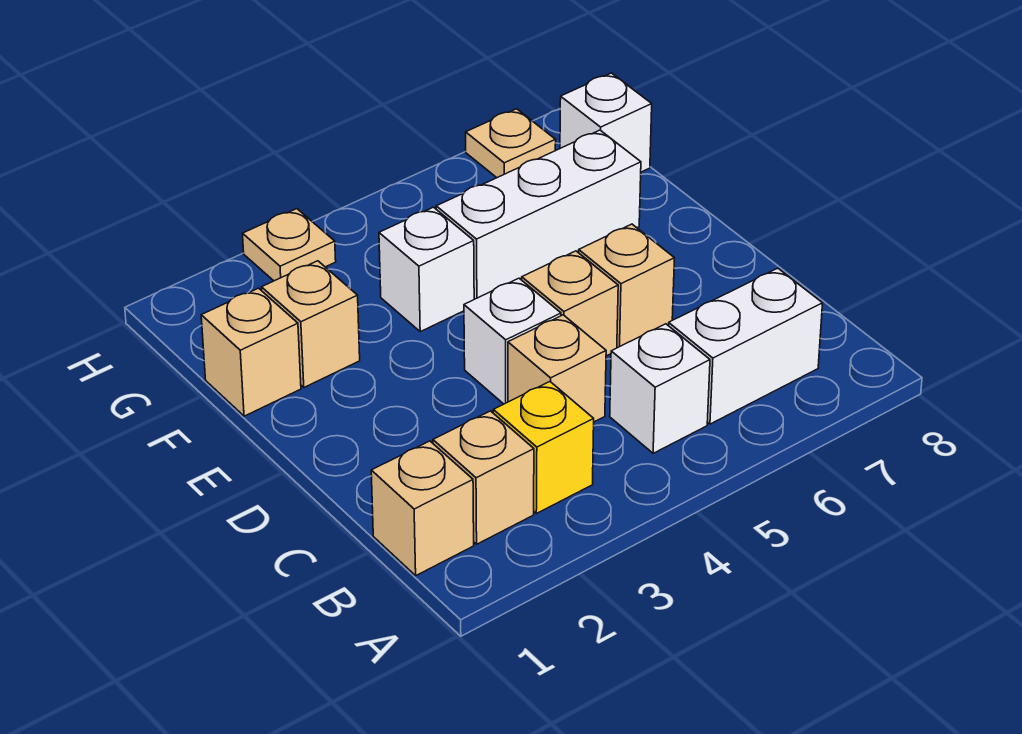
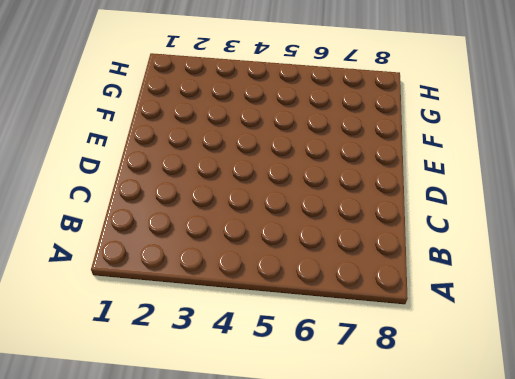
none -> tan 1x1 brick [371,441,474,575]
none -> tan 1x1 brick [433,411,534,544]
none -> yellow 1x1 brick [493,382,594,514]

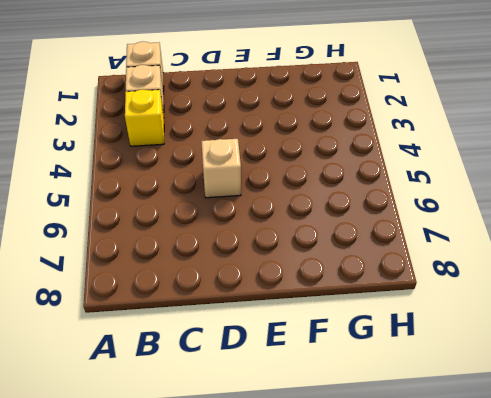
none -> white 1x1 brick [610,324,710,453]
none -> white 1x2 brick [669,268,823,424]
none -> tan 1x1 brick [508,315,606,422]

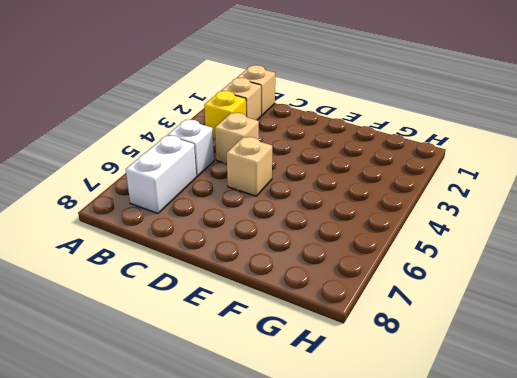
none -> white 1x1 brick [464,278,561,404]
none -> tan 1x1 brick [579,224,674,348]
none -> tan 1x1 brick [201,288,301,416]

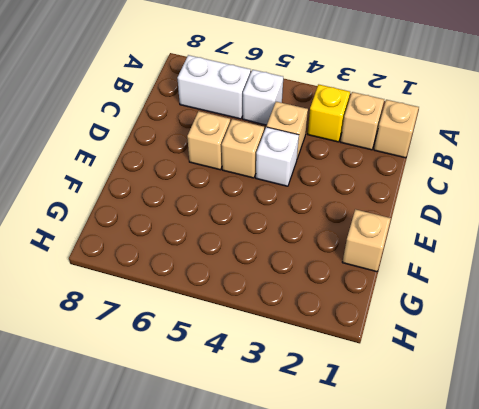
none -> tan 1x1 brick [262,261,360,387]
none -> white 1x1 brick [379,207,474,332]
none -> white 1x3 brick [436,130,641,299]

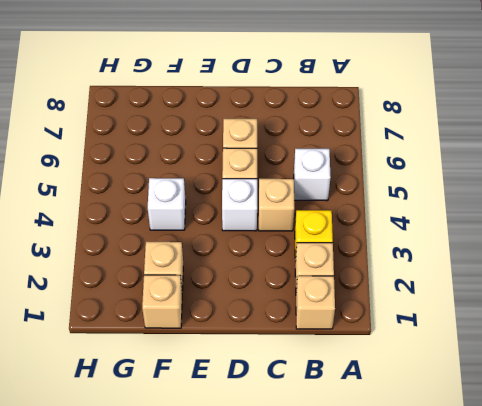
none -> white 1x2 brick [669,268,823,424]
none -> white 1x3 brick [436,130,641,299]
none -> white 1x1 brick [560,73,652,172]

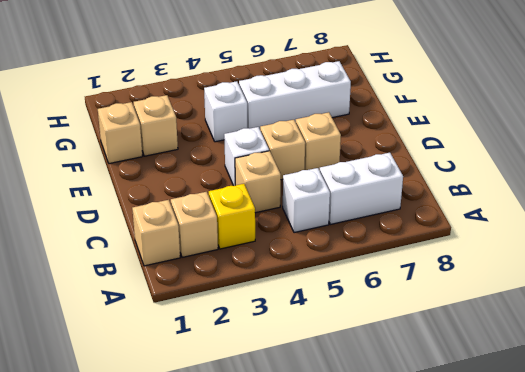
none -> white 1x1 brick [560,73,652,172]
none -> tan 1x1 plate [243,209,336,281]
none -> tan 1x1 plate [466,109,556,178]

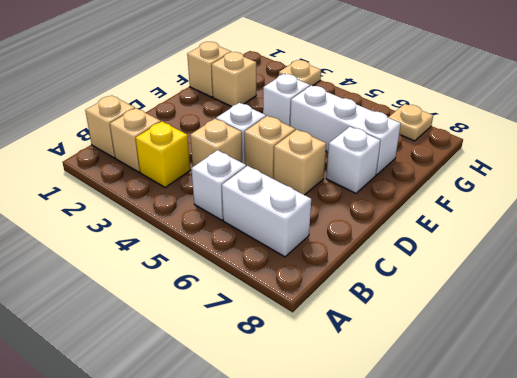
white 1x1 brick [326,127,381,193] -> white 1x1 brick moved to [560,73,652,172]

